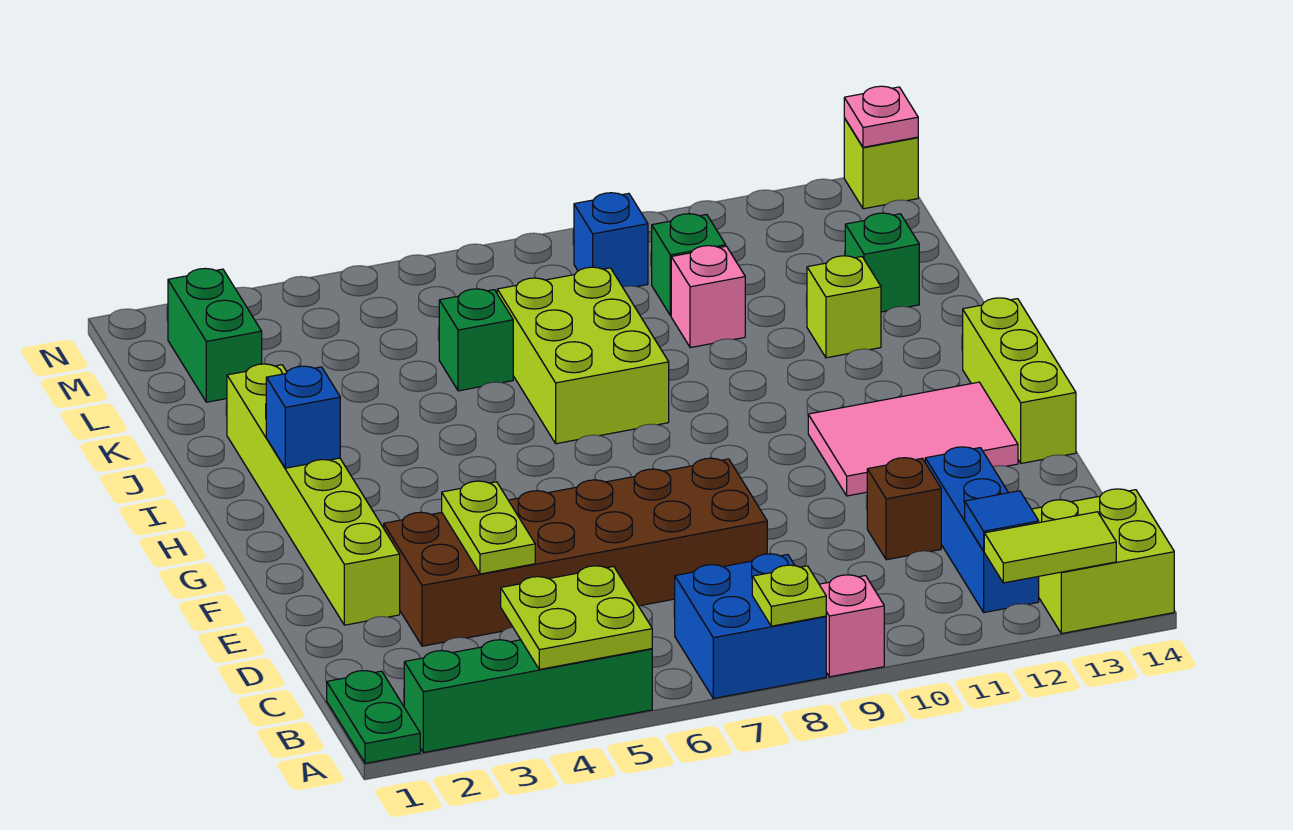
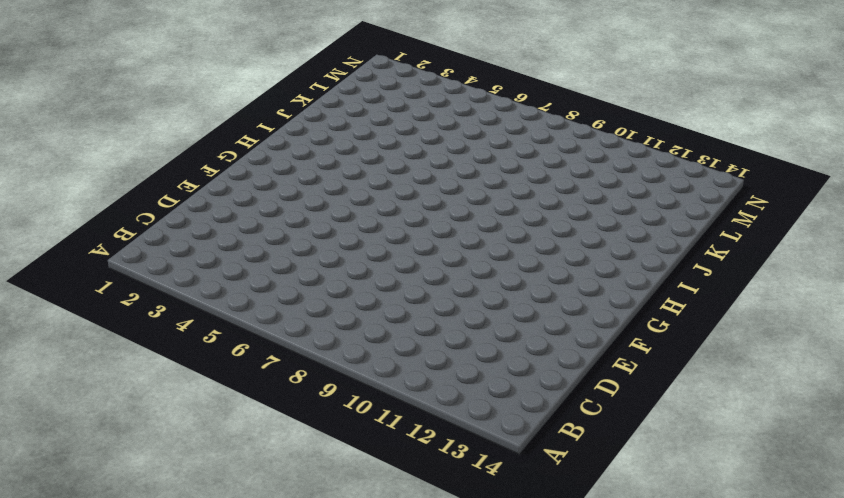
none -> green 1x2 plate [327,671,420,763]
none -> green 1x4 brick [404,640,652,753]
none -> blue 2x2 brick [675,554,826,698]

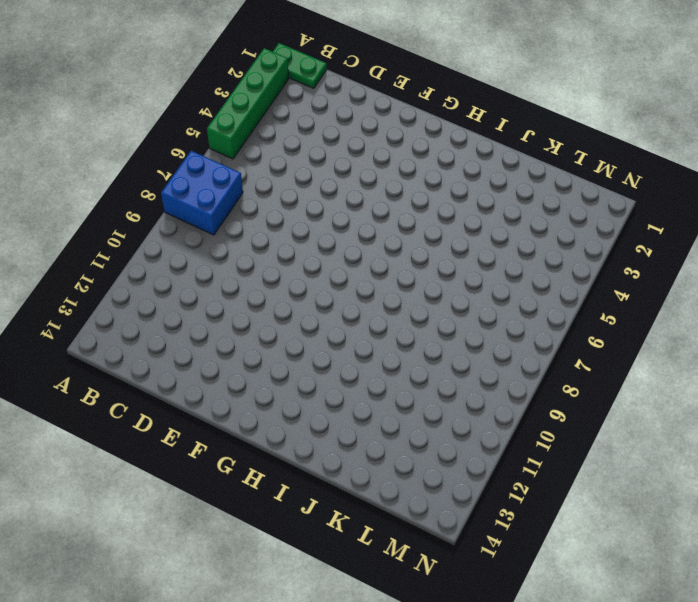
none -> pink 1x1 brick [819,575,884,677]
none -> lime 2x2 brick [1032,489,1174,634]
none -> blue 1x3 brick [925,447,1039,612]

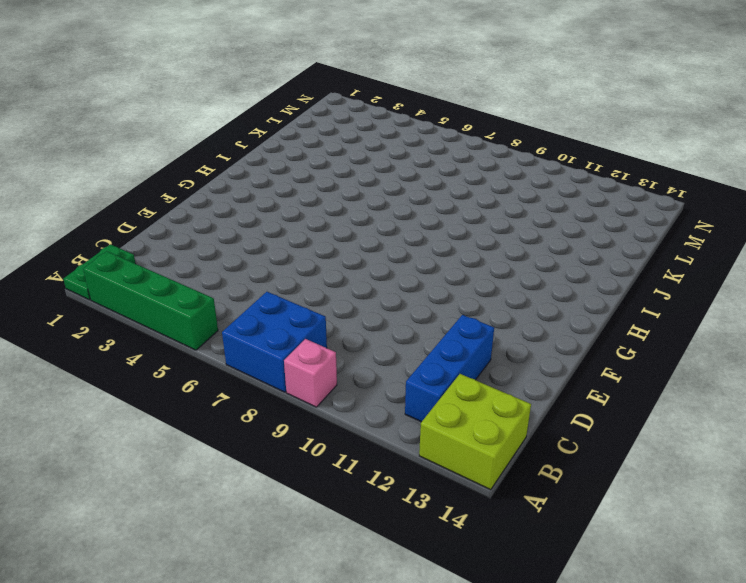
none -> brown 2x6 brick [384,458,767,646]
none -> brown 1x1 brick [867,458,941,560]
none -> lime 1x6 brick [227,364,400,625]

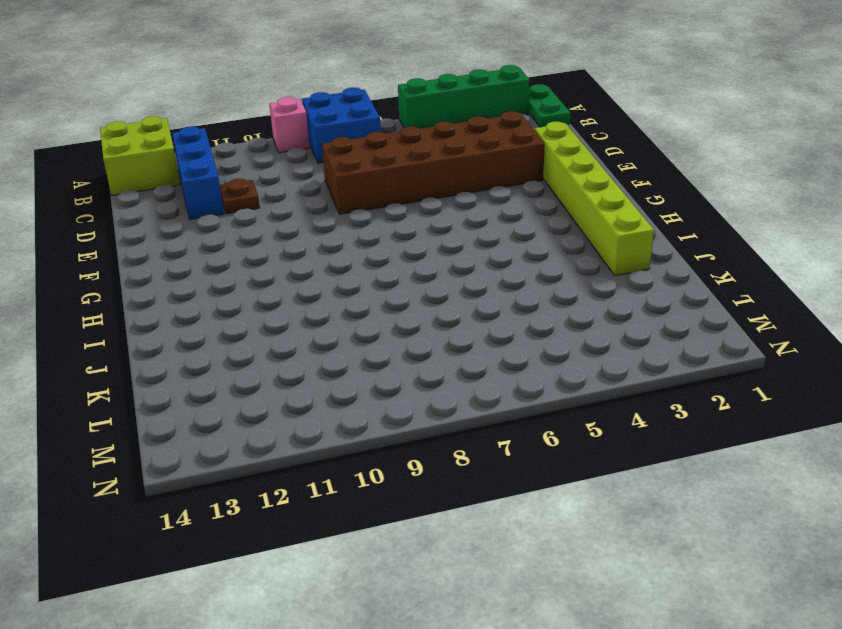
brown 1x1 plate [220,179,260,214] -> brown 1x1 brick [867,458,941,560]
none -> pink 2x3 tile [808,382,1018,496]
none -> lime 1x3 brick [963,298,1076,463]
none -> lime 2x3 brick [497,267,669,444]

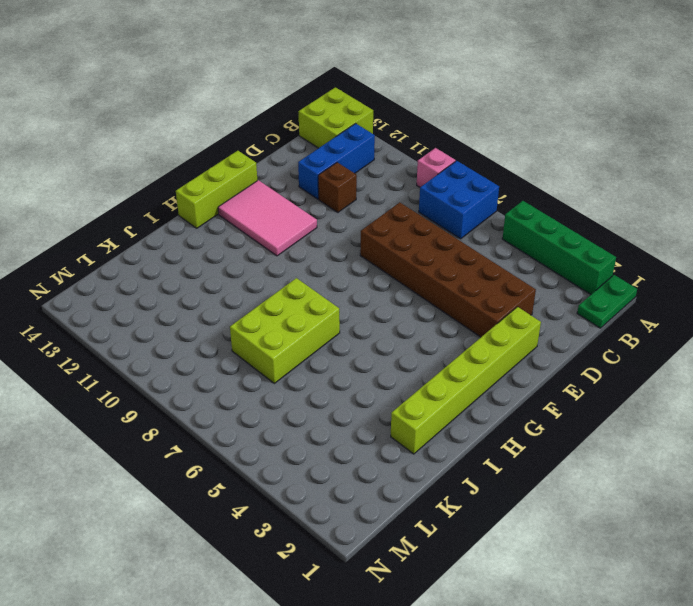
none -> lime 1x1 brick [807,256,881,358]
none -> green 1x1 brick [439,289,513,391]
none -> pink 1x1 brick [671,246,745,348]

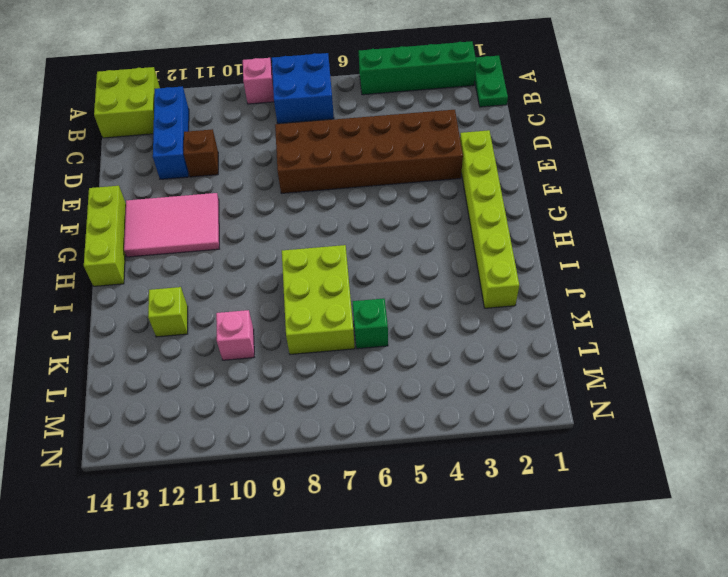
none -> green 1x1 brick [845,213,919,312]
none -> green 1x2 brick [168,268,262,402]
none -> green 1x1 brick [652,214,726,316]

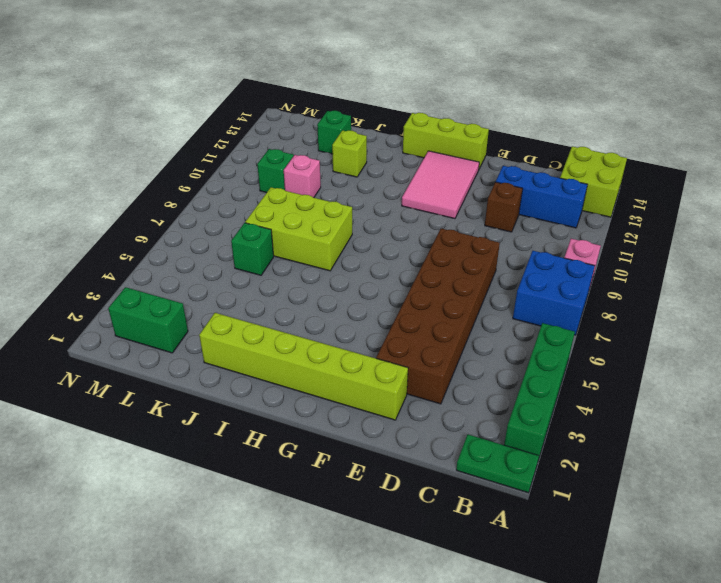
none -> blue 1x1 brick [574,193,648,287]
none -> lime 1x1 brick [844,118,918,209]
none -> lime 2x2 plate [501,566,652,669]

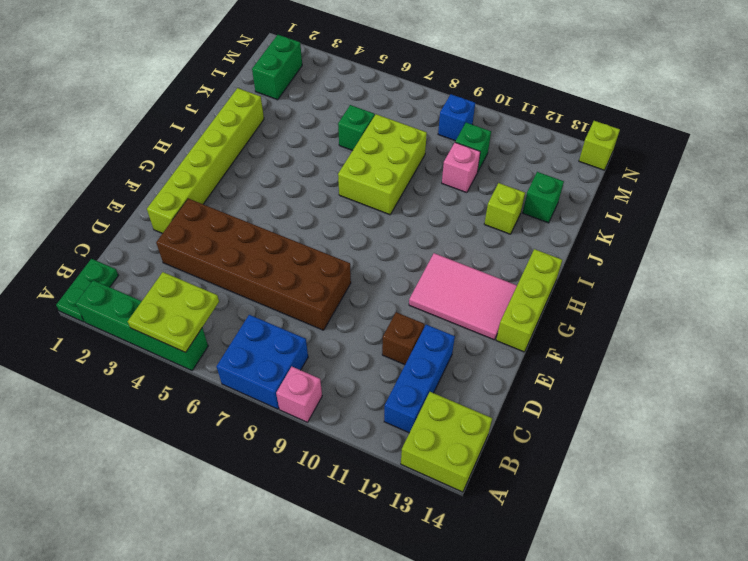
none -> lime 1x1 plate [752,565,826,626]
none -> lime 1x2 tile [984,512,1116,583]
none -> blue 1x1 tile [965,491,1039,551]

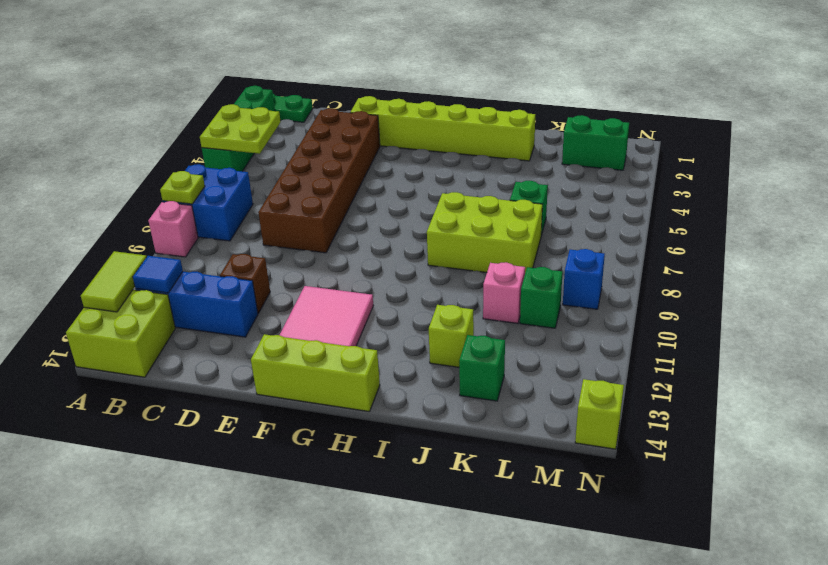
none -> lime 1x2 plate [442,481,535,574]
none -> blue 1x1 brick [266,366,340,468]
none -> pink 1x1 plate [844,86,918,147]

